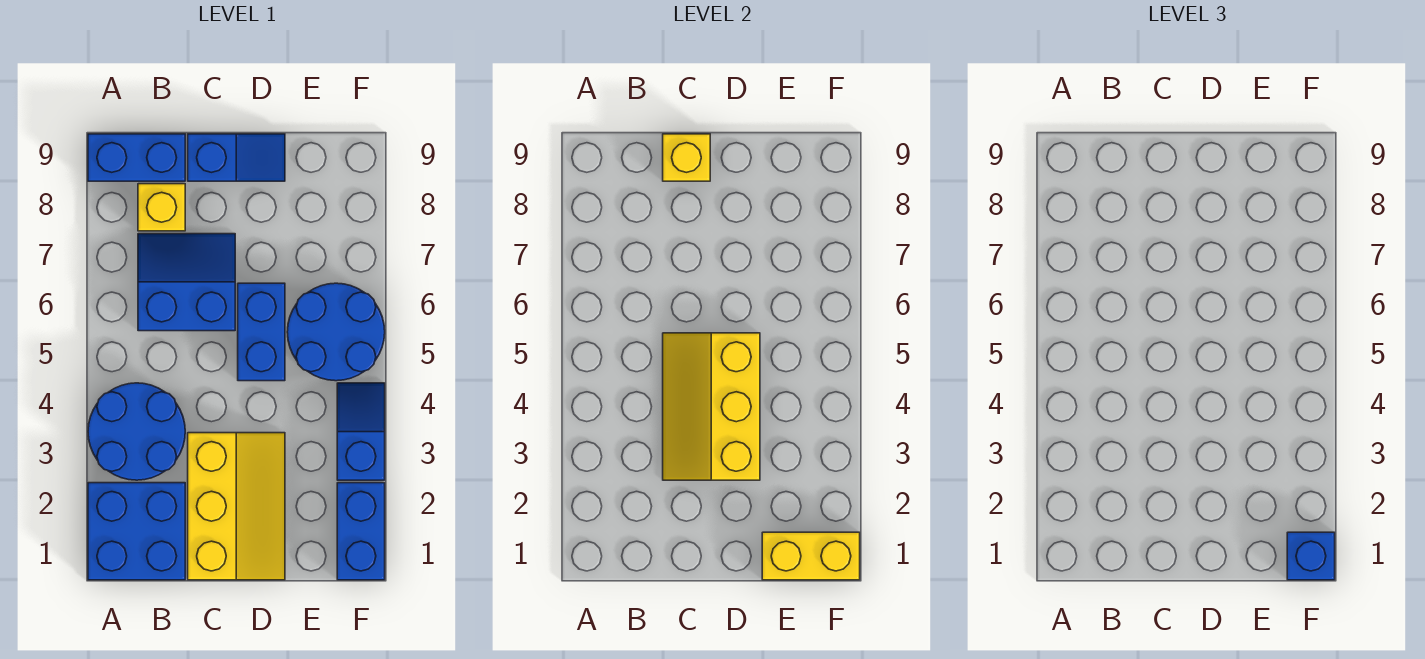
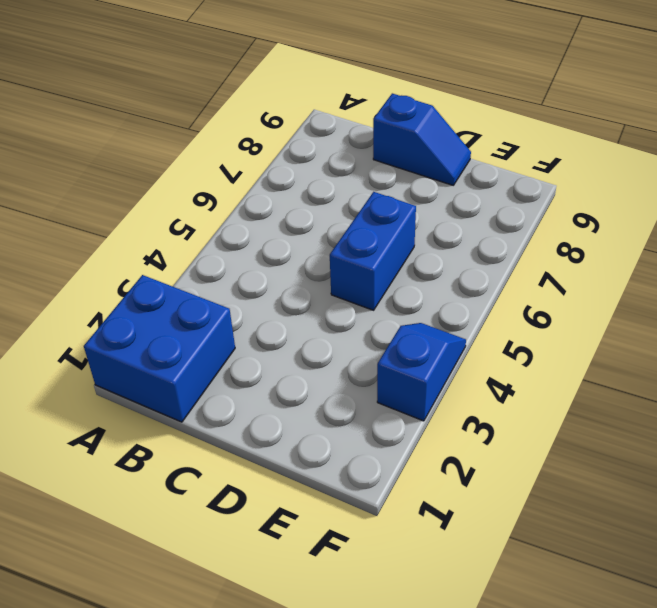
none -> blue 2x2 round brick [88,383,185,480]
none -> blue 1x2 brick [88,134,185,181]
none -> blue 2x2 slope [138,234,235,331]

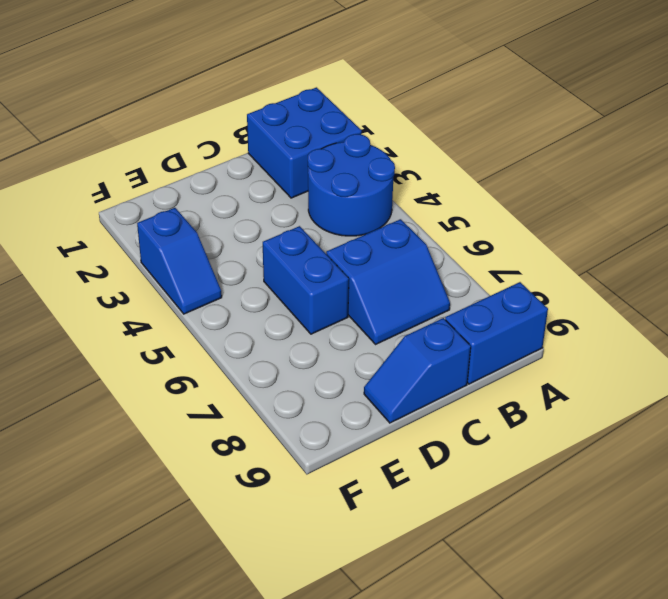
none -> yellow 1x1 brick [138,184,185,231]
none -> yellow 2x3 slope [188,433,285,580]
none -> blue 2x2 round brick [287,283,385,381]

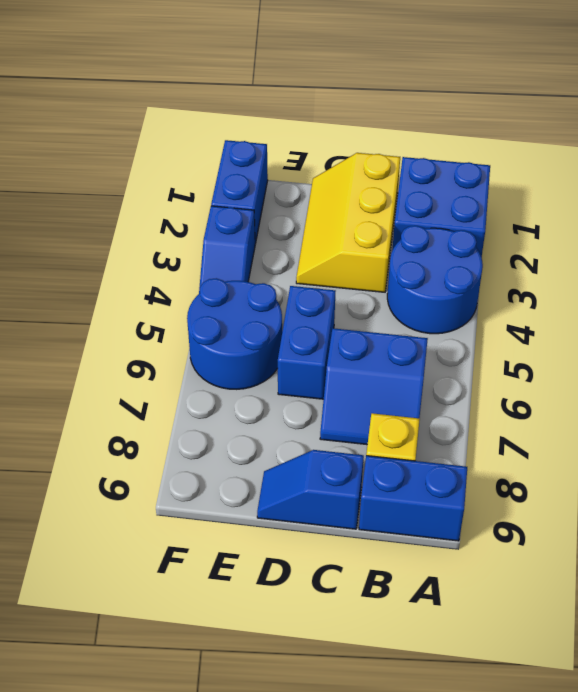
none -> yellow 2x3 slope [663,333,760,480]
none -> yellow 1x1 brick [663,134,710,181]
none -> yellow 1x2 brick [762,532,860,580]

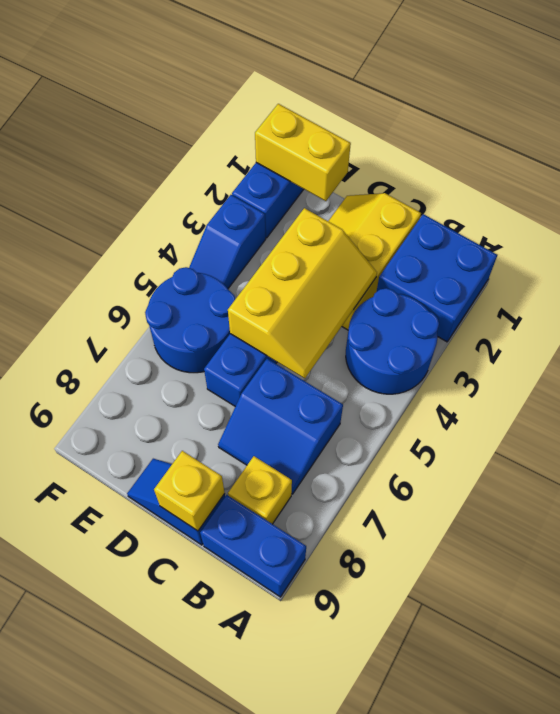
none -> blue 1x1 brick [1287,532,1335,580]

